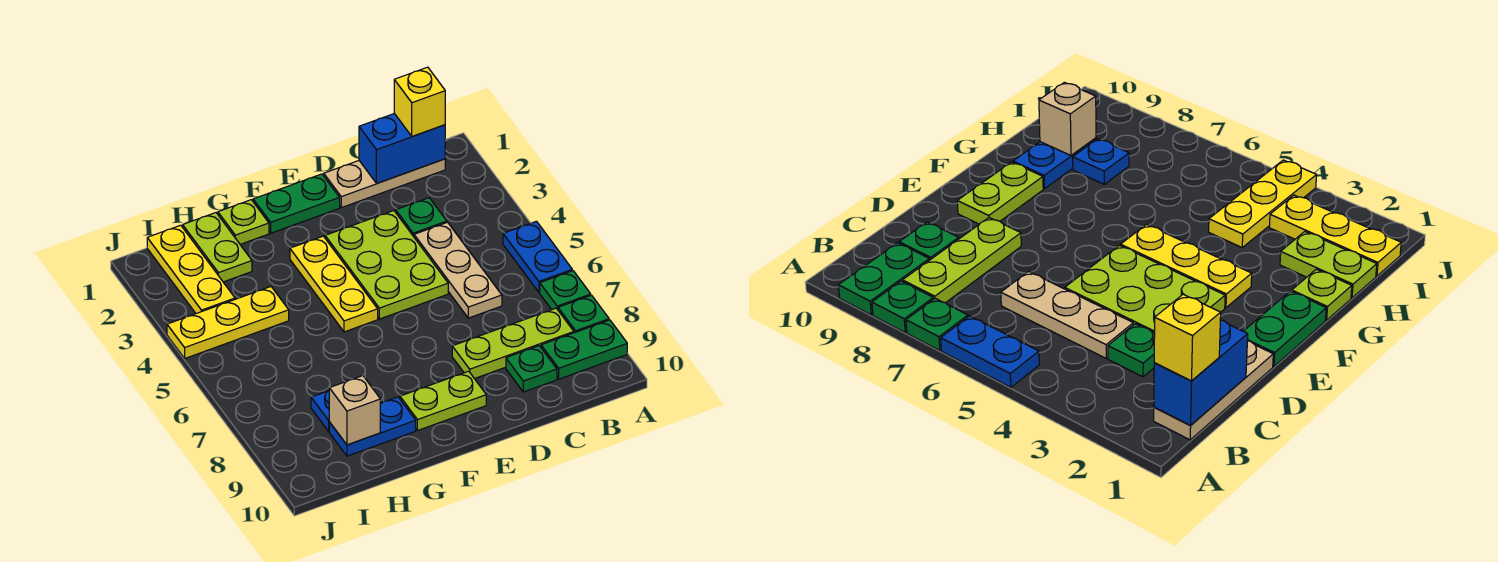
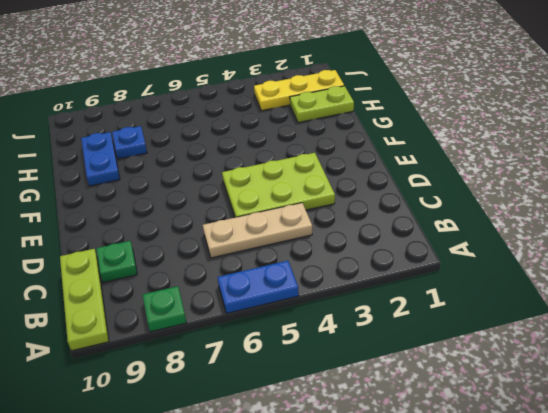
lime 1x3 plate [60,249,109,351] -> lime 1x3 plate moved to [452,308,574,379]
none -> green 1x1 plate [540,271,591,310]
none -> green 1x2 plate [541,320,627,379]
none -> tan 1x3 plate [324,159,445,208]

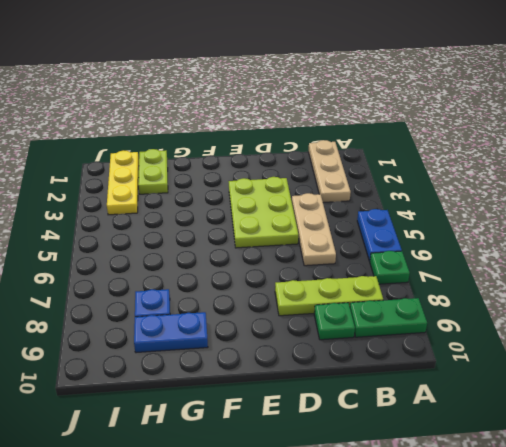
tan 1x3 plate [308,140,351,203] -> tan 1x3 plate turned to [324,159,445,208]
none -> green 1x1 plate [558,295,609,333]
none -> green 1x1 plate [396,198,447,237]
none -> green 1x2 plate [253,174,340,233]

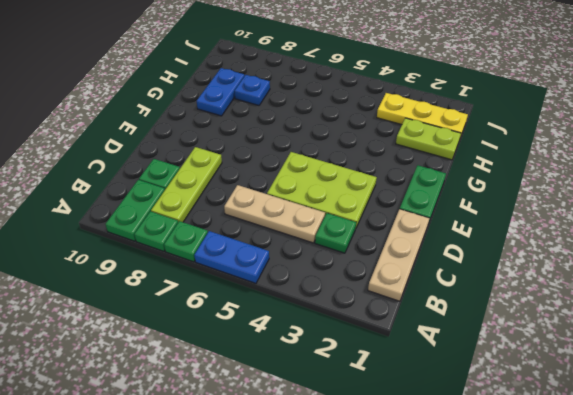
none -> lime 1x2 plate [400,371,486,431]
none -> yellow 1x3 plate [290,236,378,332]
none -> lime 1x1 plate [218,200,269,244]

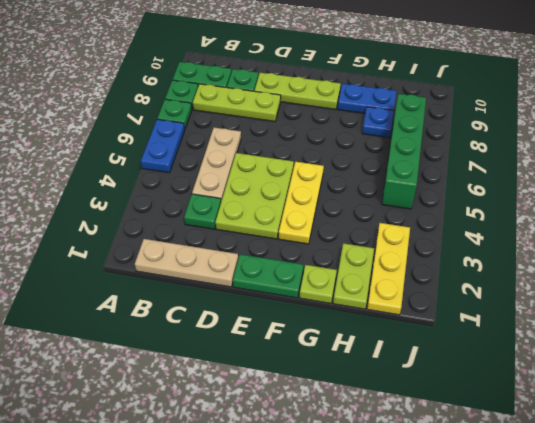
lime 1x3 plate [254,73,341,110] -> lime 1x2 plate [400,371,486,431]
green 1x4 brick [382,94,426,209] -> none
none -> yellow 1x3 plate [167,287,289,358]
none -> blue 1x2 brick [359,114,445,183]
none -> tan 1x1 brick [329,376,380,445]

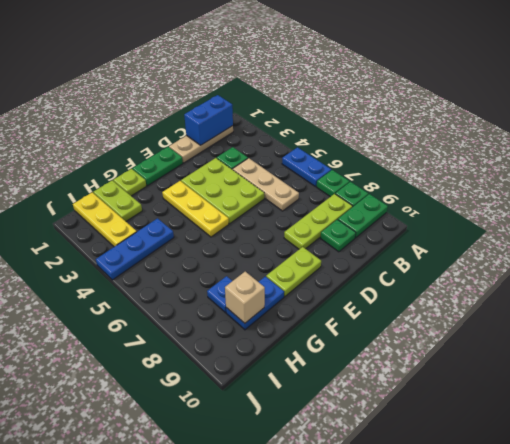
blue 1x3 plate [96,218,174,280] -> yellow 1x3 plate [167,287,289,358]
none -> yellow 1x1 brick [394,67,445,136]

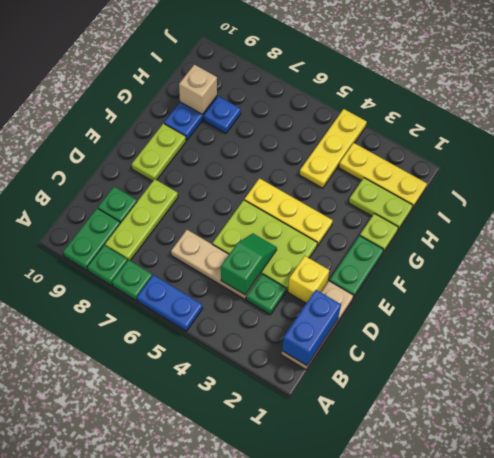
green 1x2 slope [221,234,277,295] -> none
yellow 1x1 brick [288,256,329,303] -> yellow 1x1 brick moved to [394,67,445,136]

